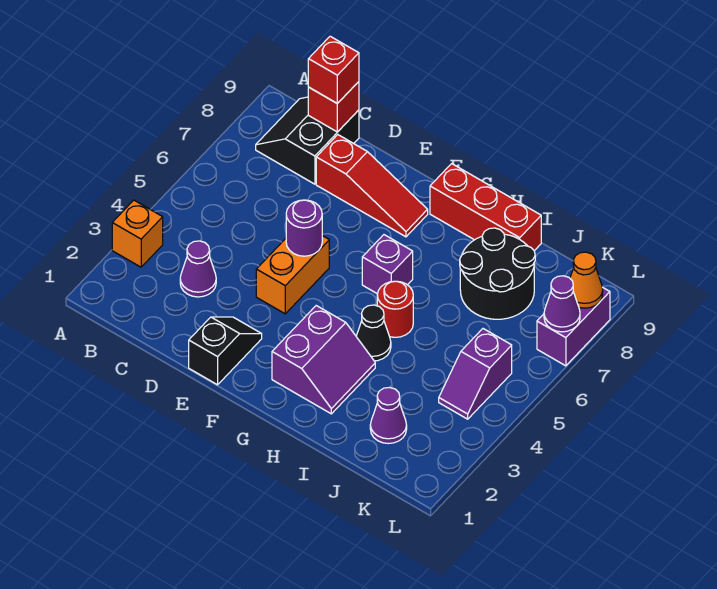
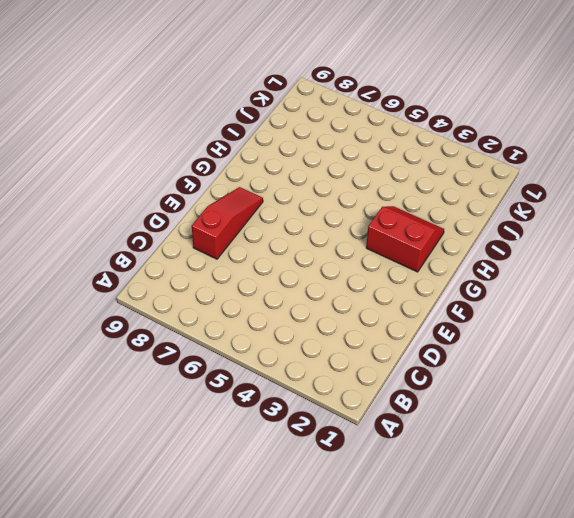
red 2x2 slope [366,206,444,272] -> purple 2x2 slope [272,306,375,414]
none -> orange 1x1 brick [112,200,163,267]
none -> black 2x2 slope [256,97,359,184]
none -> purple 1x1 cone [180,241,216,297]

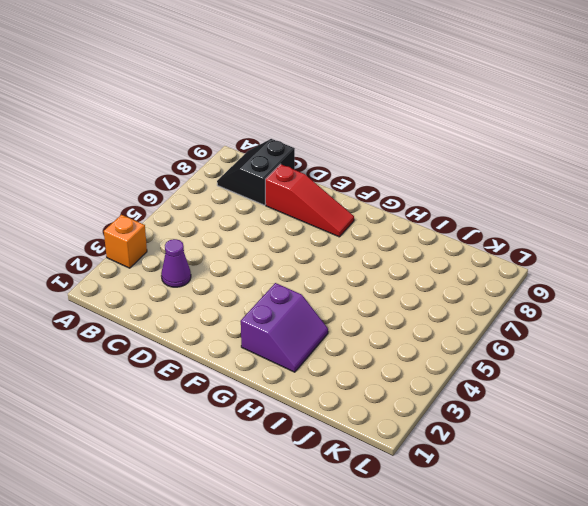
none -> black 1x2 slope [189,317,262,385]
none -> orange 1x2 brick [256,236,329,314]
none -> purple 1x1 brick [362,235,413,294]

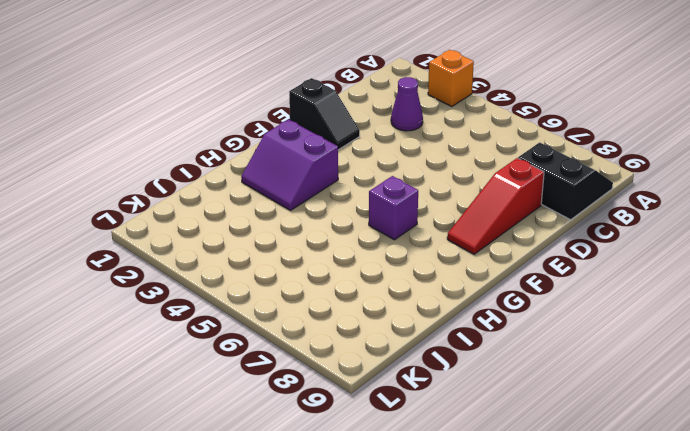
none -> orange 1x2 brick [256,236,329,314]
none -> red 1x3 brick [430,164,541,251]
none -> black 1x1 cone [356,305,391,361]

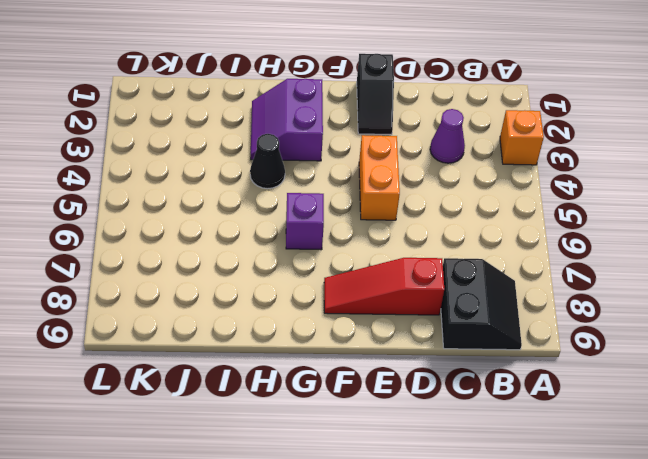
none -> red 1x3 brick [430,164,541,251]
none -> red 1x1 round brick [377,281,413,337]
none -> black 2x2 round brick [460,228,535,319]

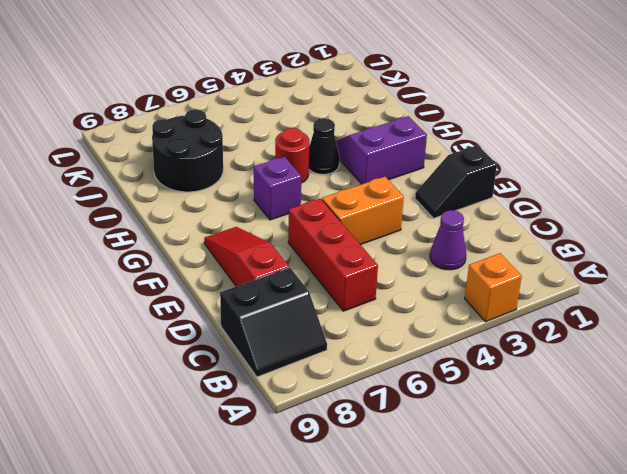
red 1x3 brick [288,198,378,311] -> red 1x3 brick moved to [430,164,541,251]
none -> purple 1x1 cone [370,387,407,444]
none -> purple 1x2 slope [439,329,512,419]
none -> purple 1x2 brick [537,287,610,366]

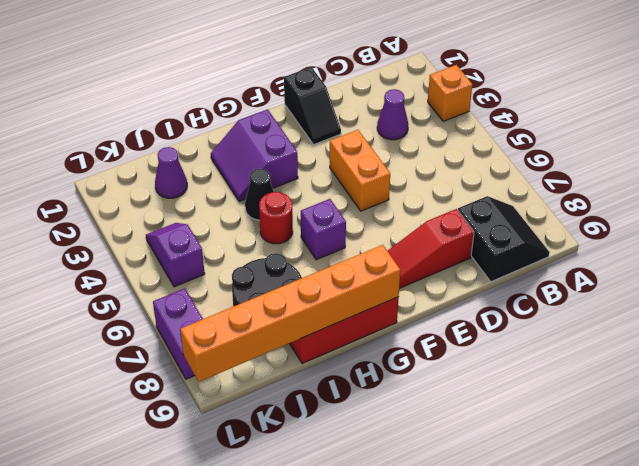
orange 1x6 brick [180,245,400,382] -> none
none -> red 1x1 brick [308,82,359,132]
none -> purple 1x1 round brick [286,200,322,256]
none -> purple 1x1 cone [544,276,580,332]

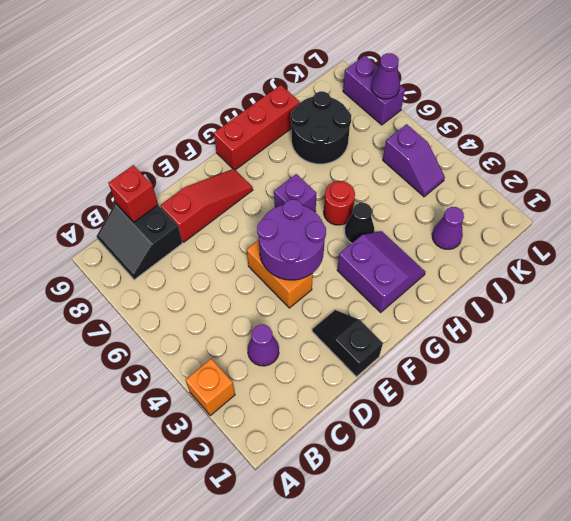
purple 2x2 round brick [257,199,326,280] -> purple 1x1 round brick [286,200,322,256]
none -> orange 1x1 cone [570,252,603,308]
none -> red 1x1 brick [308,36,359,104]

